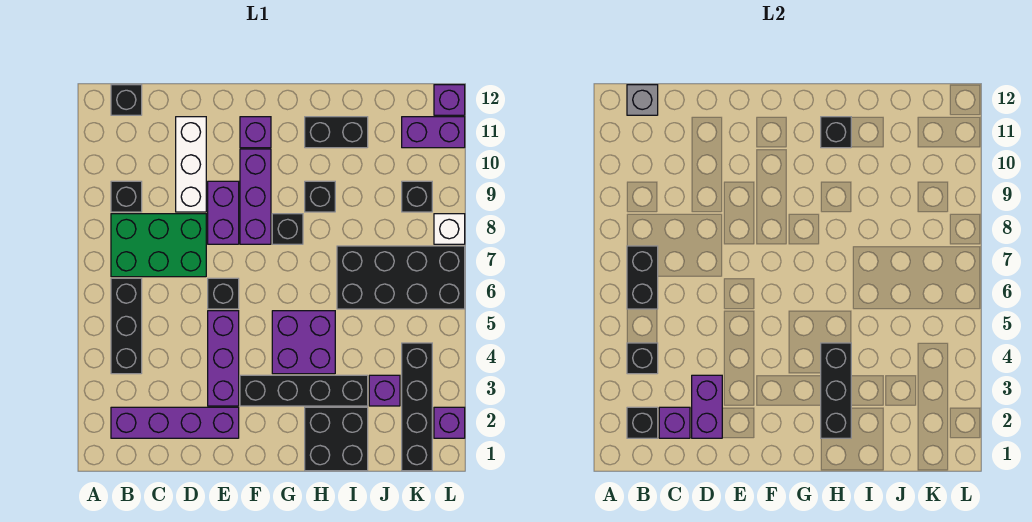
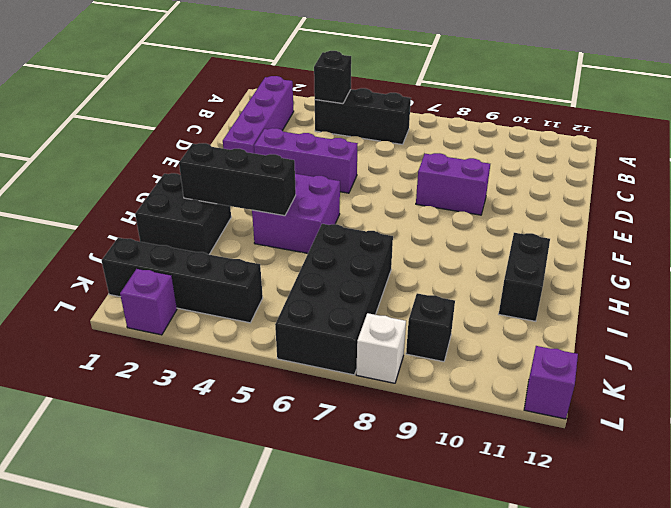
none -> green 2x3 brick [111,214,206,277]
none -> black 1x1 brick [111,181,142,212]
none -> black 1x1 brick [111,85,142,115]
none -> white 1x3 brick [176,117,206,212]

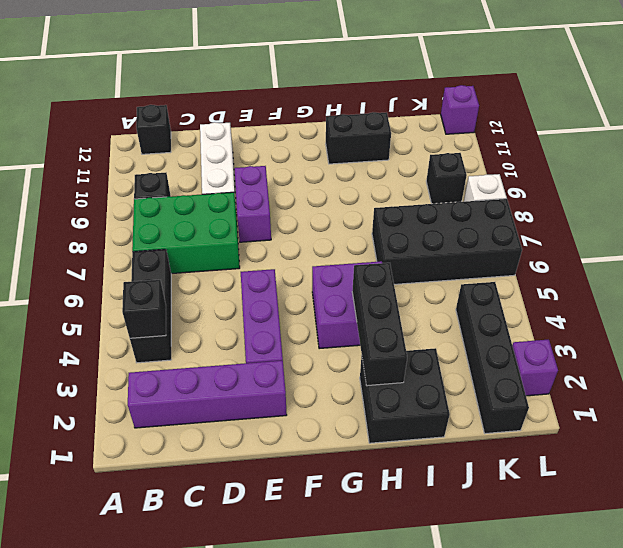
none -> black 1x1 brick [208,278,239,309]
none -> black 1x4 brick [240,375,368,406]
none -> purple 1x3 brick [240,149,271,244]
none -> purple 1x1 brick [240,117,271,148]

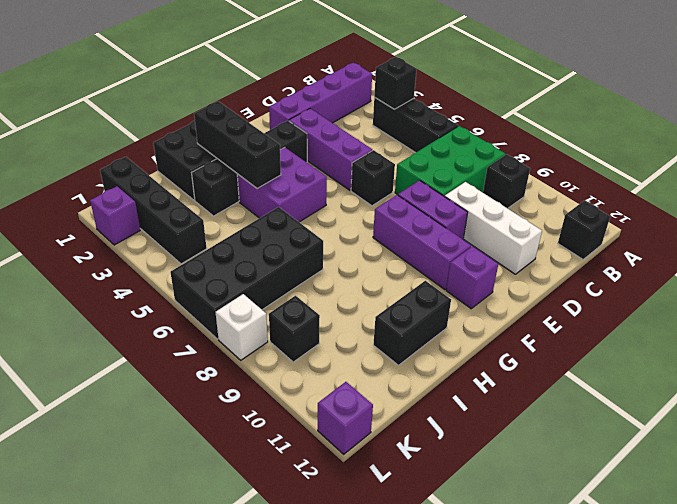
none -> black 1x1 brick [272,214,303,244]
none -> black 1x1 brick [305,181,335,212]
none -> purple 1x1 brick [369,375,400,406]
none -> purple 1x2 brick [402,117,465,148]

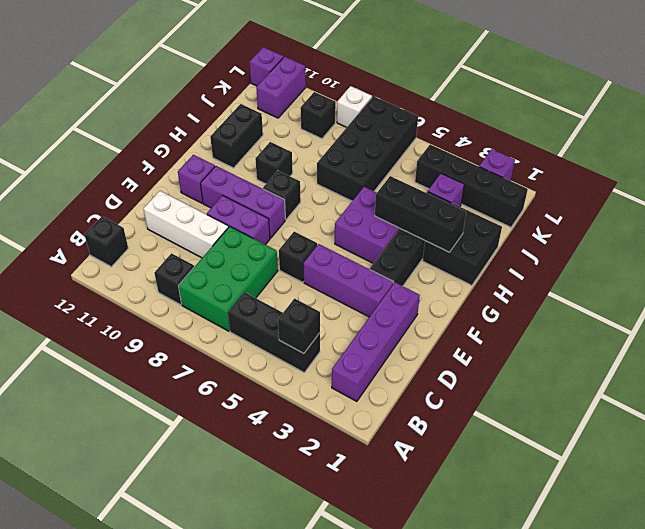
none -> black 1x1 brick [627,407,658,438]
none -> black 1x2 brick [627,246,658,309]
none -> grey 1x1 brick [627,85,658,115]
none -> purple 1x1 brick [659,407,690,438]

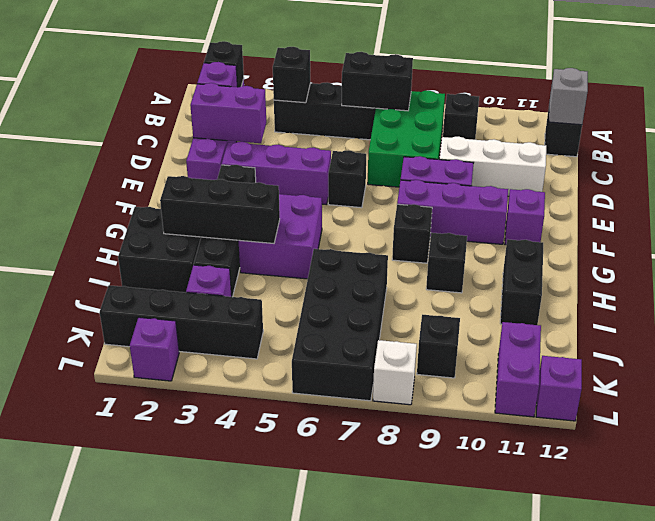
none -> black 1x1 brick [821,117,851,148]

